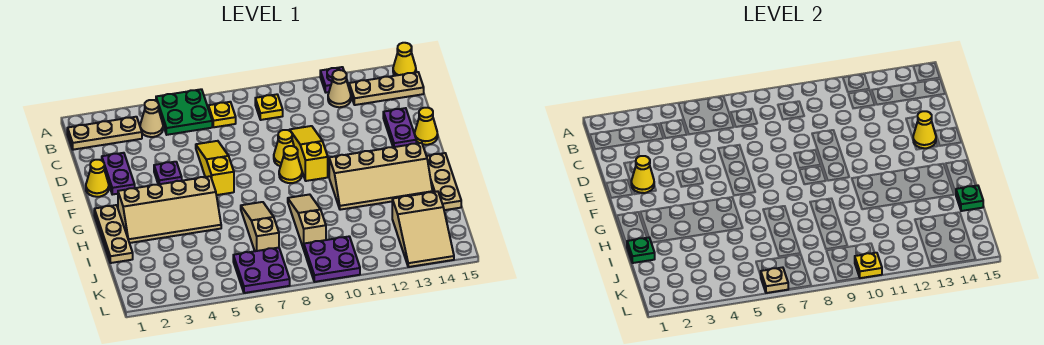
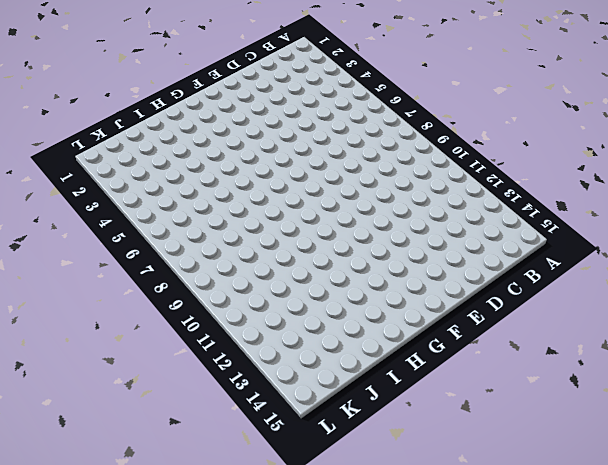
none -> green 2x2 plate [156,89,212,135]
none -> purple 1x1 plate [320,67,348,93]
none -> yellow 1x1 cone [393,43,416,76]
none -> tan 1x3 plate [67,117,142,150]

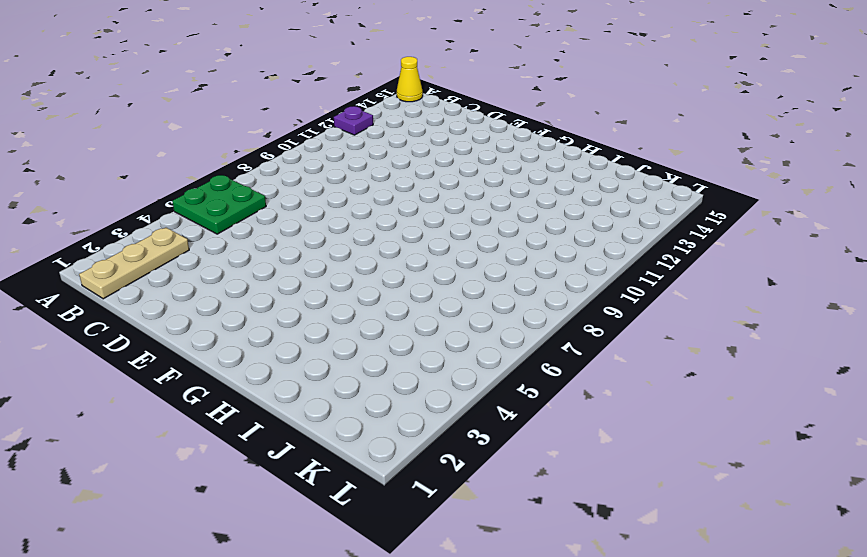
none -> tan 1x1 cone [140,100,163,137]
none -> yellow 1x1 plate [208,102,236,127]
none -> yellow 1x1 plate [255,94,283,120]
none -> tan 1x1 cone [328,70,351,107]

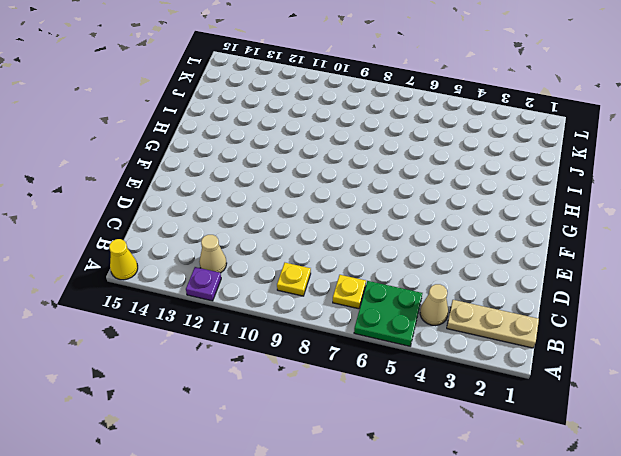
none -> tan 1x3 plate [349,72,424,105]
none -> purple 1x2 plate [102,153,135,195]
none -> yellow 1x3 slope [196,141,234,195]
none -> yellow 1x3 slope [290,126,328,181]

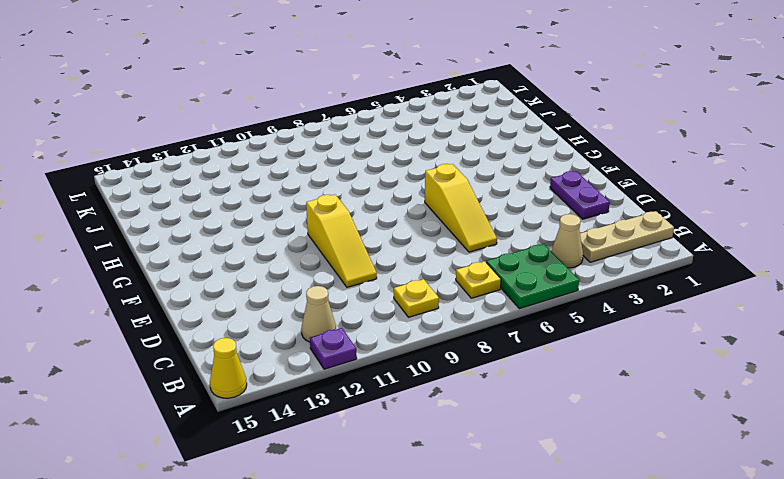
none -> tan 1x3 plate [349,72,424,105]
none -> purple 1x2 plate [383,108,416,147]
none -> yellow 1x1 cone [86,160,109,197]
none -> purple 1x1 plate [154,162,182,184]

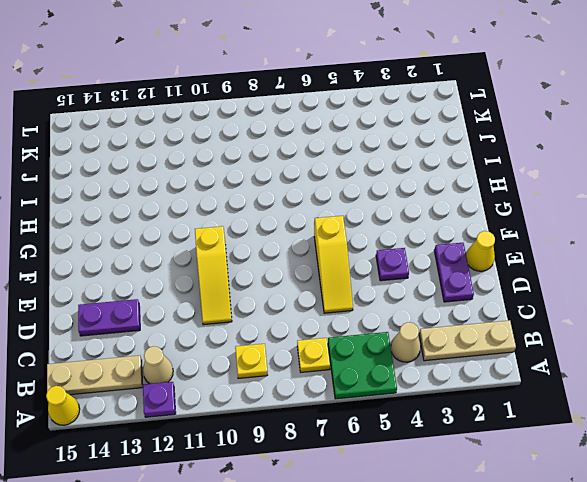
purple 1x2 plate [78,299,140,336] -> purple 1x2 plate turned to [383,108,416,147]
none -> yellow 1x1 cone [274,130,294,166]
none -> yellow 1x1 cone [415,108,438,145]
none -> yellow 1x1 cone [279,146,302,183]
none -> tan 1x3 plate [94,205,133,263]

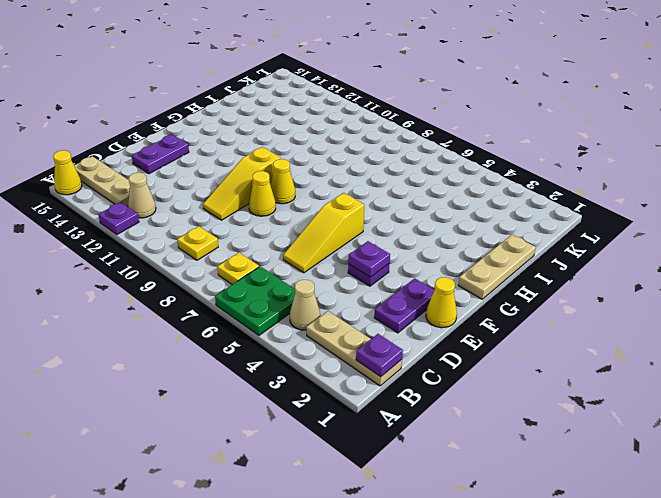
purple 1x1 plate [356,334,403,377] -> none
purple 1x1 plate [348,241,390,277] -> none
none -> yellow 1x1 cone [415,108,438,145]
none -> tan 2x4 slope [118,176,221,243]
none -> tan 2x4 slope [329,143,433,210]
none -> tan 1x3 plate [427,153,461,210]

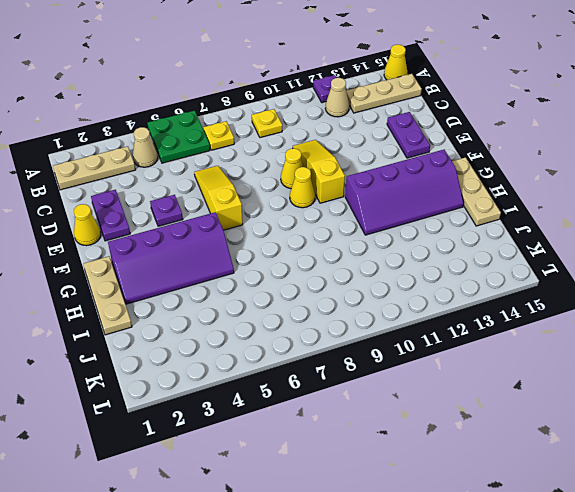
purple 2x4 slope [108,212,234,304] -> tan 2x4 slope [118,176,221,243]
purple 2x4 slope [345,150,464,235] -> tan 2x4 slope [329,143,433,210]
none -> yellow 1x1 cone [415,108,438,145]
none -> tan 1x3 slope [241,202,279,251]
none -> tan 1x3 slope [288,194,326,249]
none -> tan 2x3 slope [392,191,454,267]

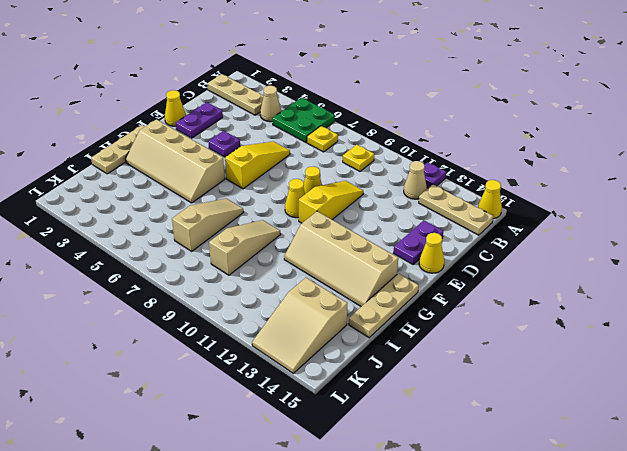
none -> purple 2x2 plate [233,248,290,293]
none -> purple 2x2 plate [304,237,360,282]
none -> yellow 1x1 cone [631,156,654,193]
none -> yellow 1x1 cone [913,111,936,148]

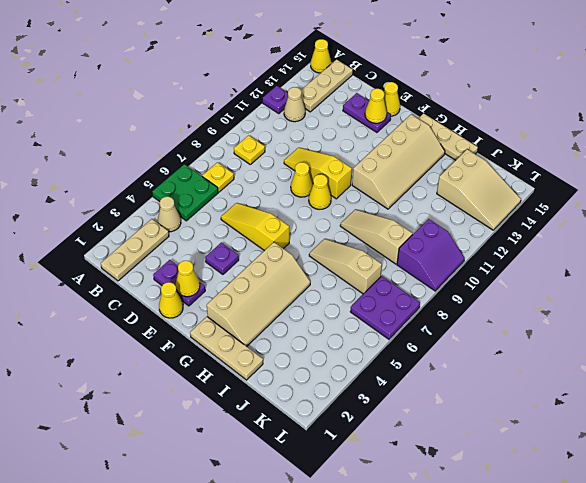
purple 2x2 slope [397,219,465,291] -> purple 2x2 plate [304,237,360,282]
none -> green 1x1 plate [627,238,655,263]
none -> green 1x1 plate [956,185,983,211]
none -> tan 1x1 plate [761,267,788,293]
none -> yellow 1x1 plate [855,253,882,278]

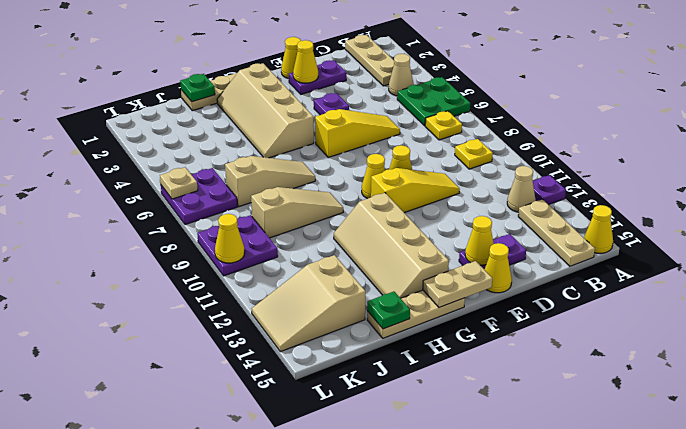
tan 1x2 plate [423,261,492,308] -> none
yellow 1x1 cone [215,214,245,263] -> yellow 1x1 plate [855,253,882,278]

